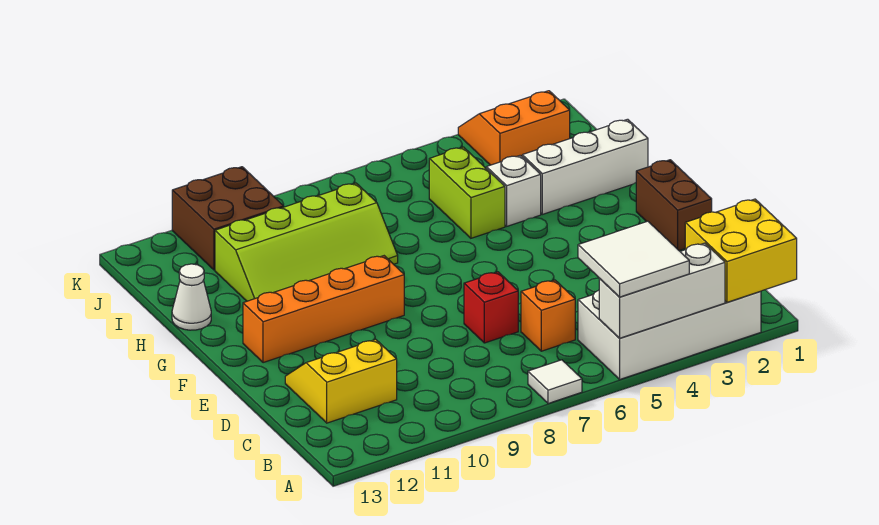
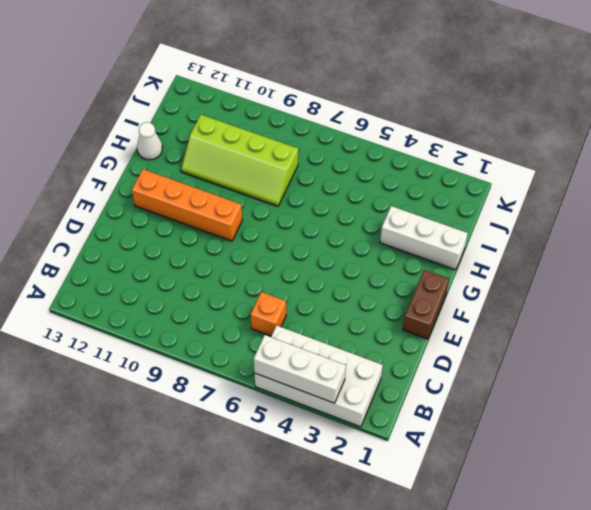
none -> white 1x1 tile [528,360,582,404]
none -> yellow 2x2 slope [285,339,397,423]
none -> red 1x1 brick [464,272,518,343]

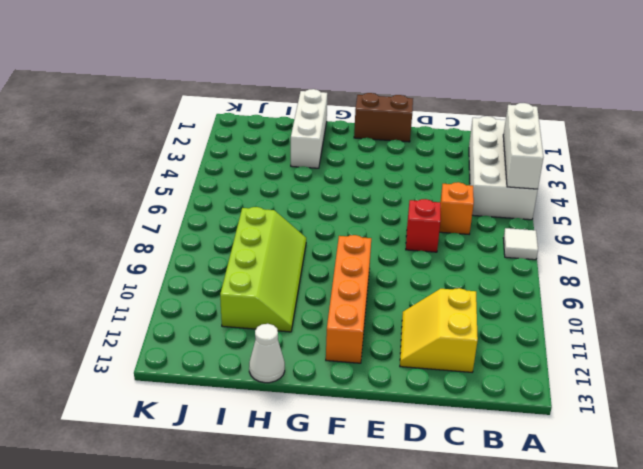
none -> white 1x1 brick [486,155,541,226]
none -> lime 1x2 brick [429,147,505,238]
none -> orange 2x2 slope [458,91,570,165]

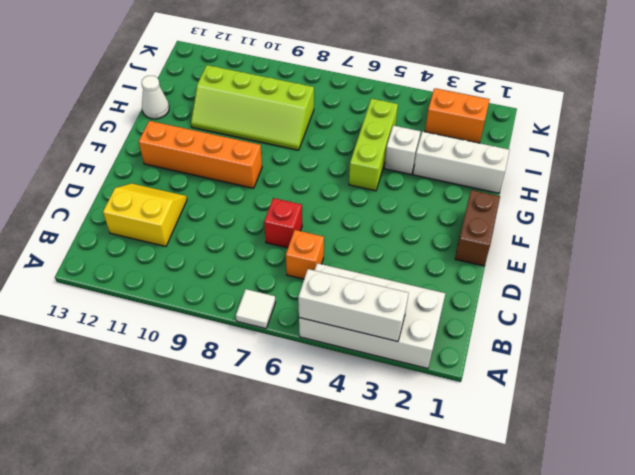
lime 1x3 brick [349,99,398,191] -> lime 1x2 brick [429,147,505,238]
none -> brown 2x2 brick [172,167,284,270]
none -> yellow 2x2 brick [685,199,797,302]
none -> white 2x2 tile [578,221,689,297]

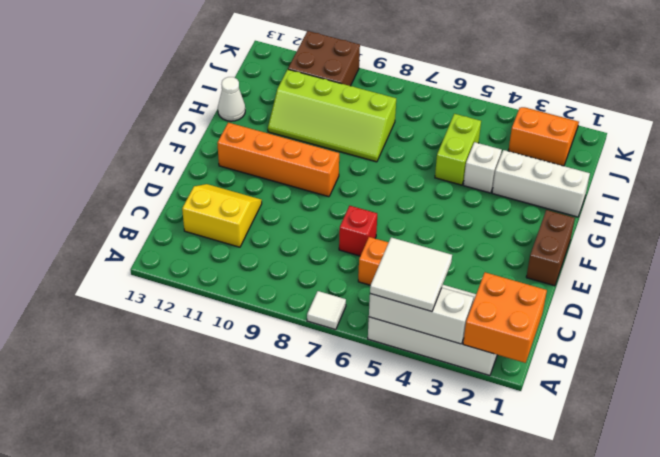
orange 2x2 brick [463,272,547,363] -> yellow 2x2 brick [685,199,797,302]

